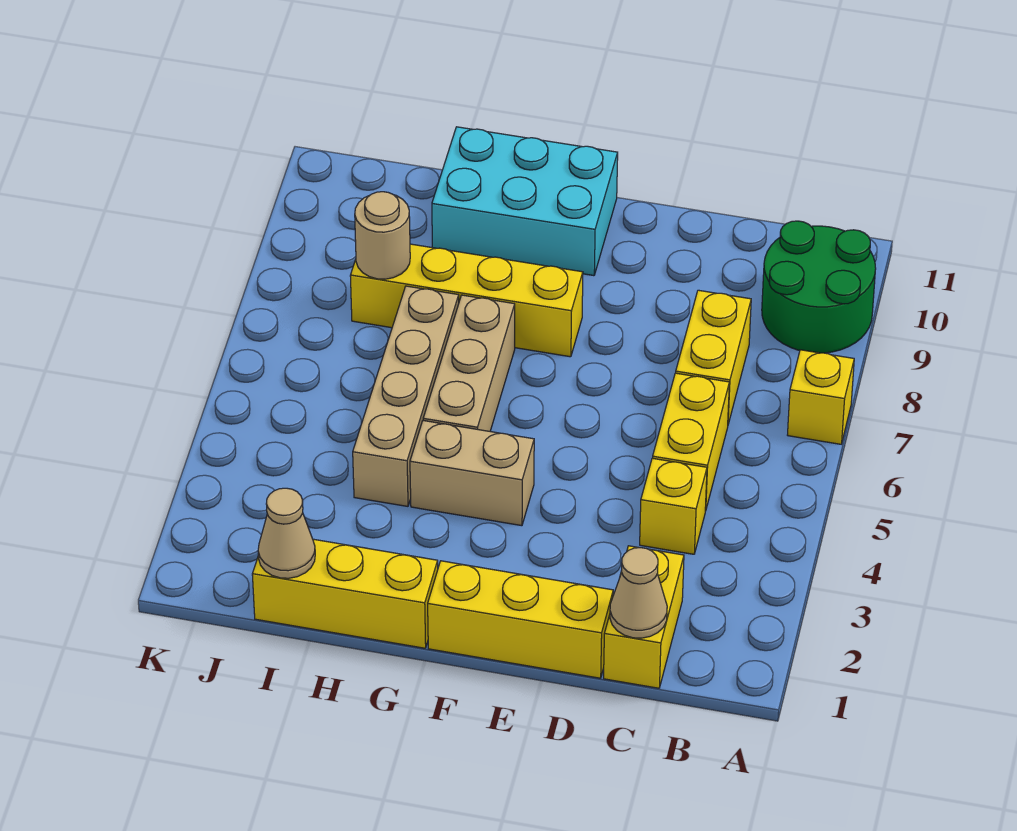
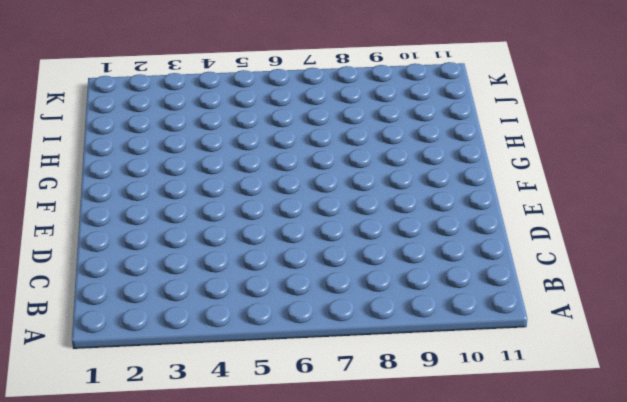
none -> yellow 1x1 brick [788,350,854,444]
none -> green 2x2 round brick [762,221,876,353]
none -> yellow 1x2 brick [604,546,684,688]

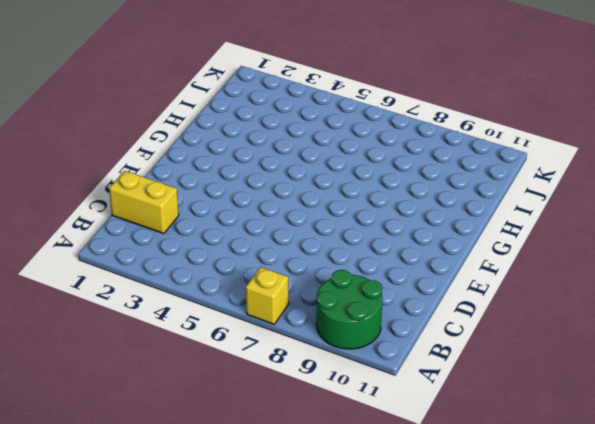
none -> yellow 1x1 brick [640,458,707,554]
none -> yellow 1x2 brick [653,373,729,511]
none -> yellow 1x2 brick [676,290,751,424]

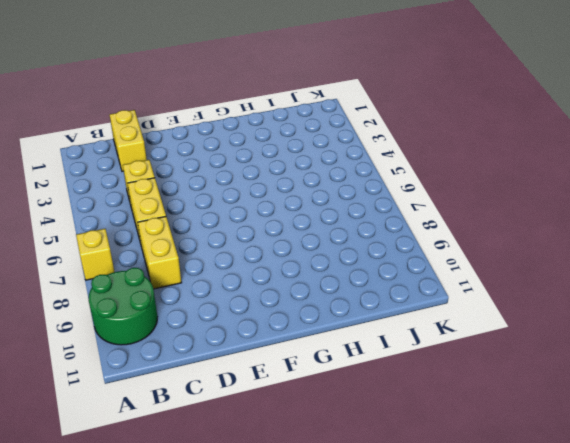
none -> yellow 1x3 brick [428,561,613,678]
none -> tan 1x2 brick [410,421,534,526]
none -> yellow 1x4 brick [350,244,583,357]

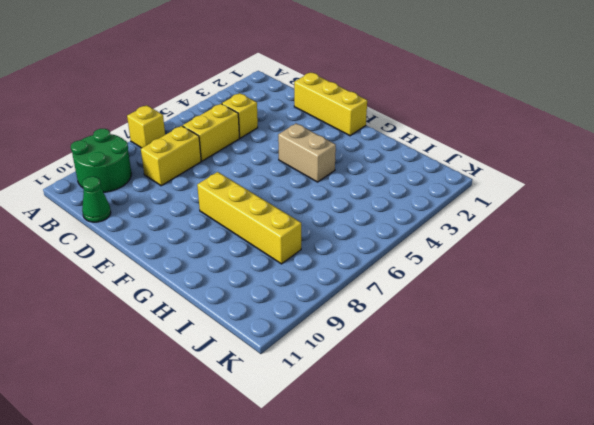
green 1x1 cone [82,177,111,222] -> none
none -> yellow 1x2 brick [604,546,684,688]
none -> cyan 2x3 brick [432,127,618,276]
none -> yellow 1x3 brick [252,539,438,648]

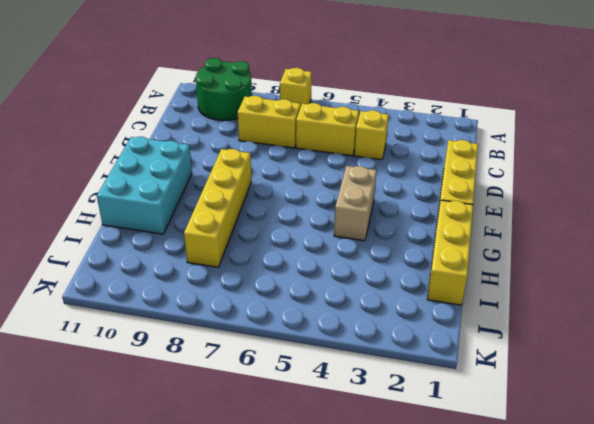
none -> yellow 1x2 brick [604,546,684,688]
none -> tan 1x3 brick [423,295,515,431]
none -> tan 1x4 brick [353,286,459,506]

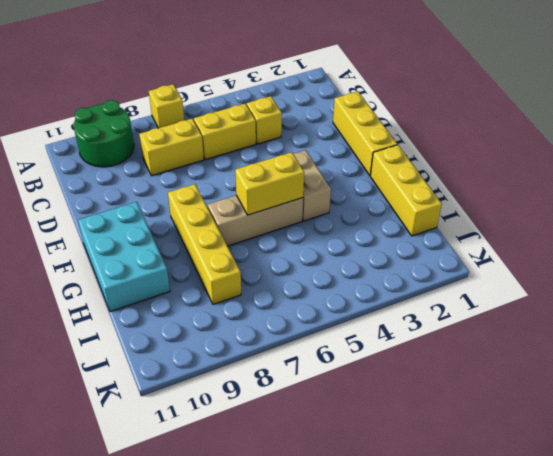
yellow 1x2 brick [235,152,304,215] -> yellow 1x2 brick moved to [604,546,684,688]
none -> tan 1x4 brick [353,286,459,506]
none -> tan 1x1 cone [610,548,667,638]
none -> tan 1x1 cone [258,488,315,578]

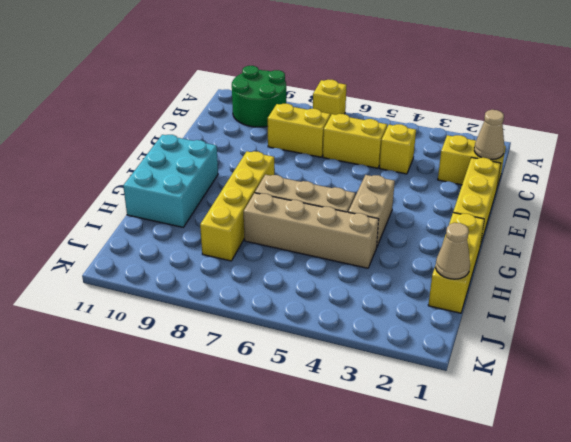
none -> tan 1x1 round brick [355,192,410,279]

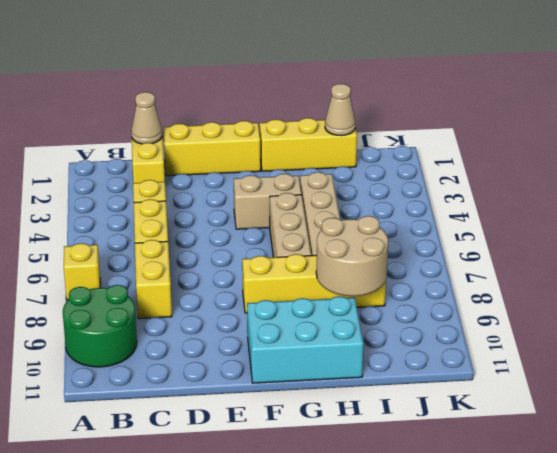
tan 2x2 round brick [316,216,388,296] -> tan 1x1 round brick [355,192,410,279]

